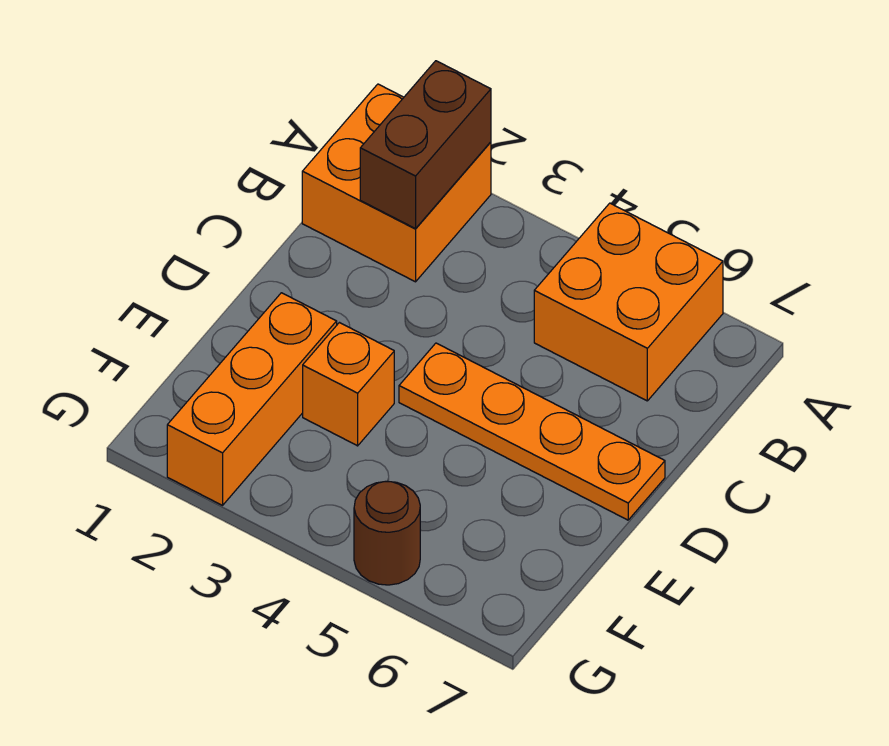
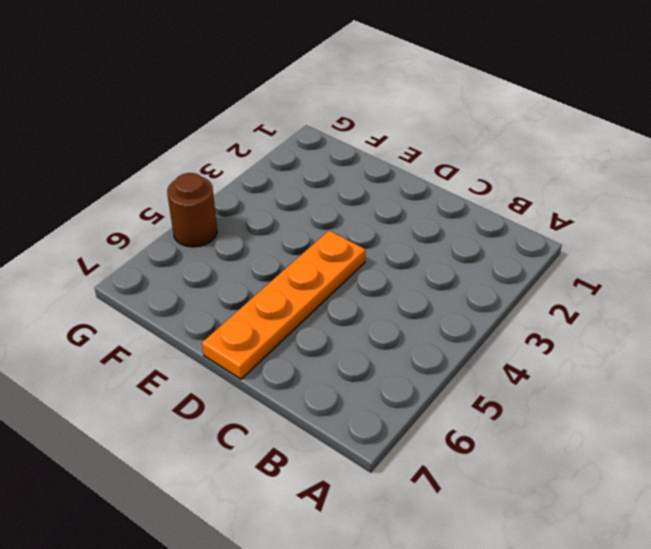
none -> orange 2x2 brick [302,84,491,282]
none -> orange 2x2 brick [534,203,723,401]

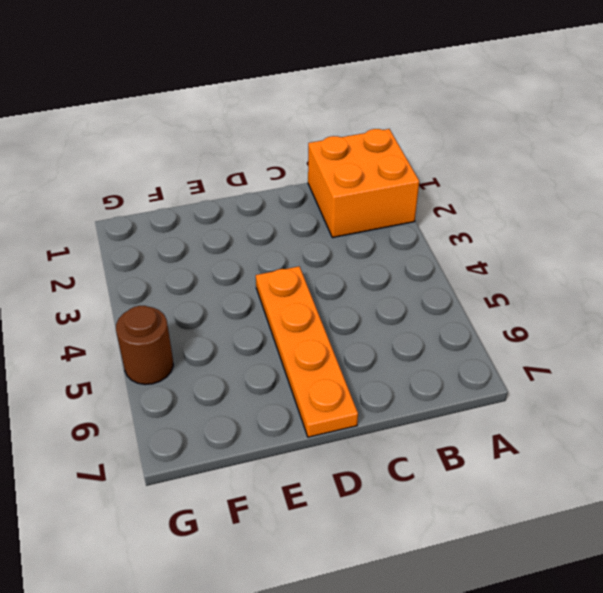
none -> orange 2x2 brick [534,203,723,401]
none -> orange 1x3 brick [167,293,337,505]

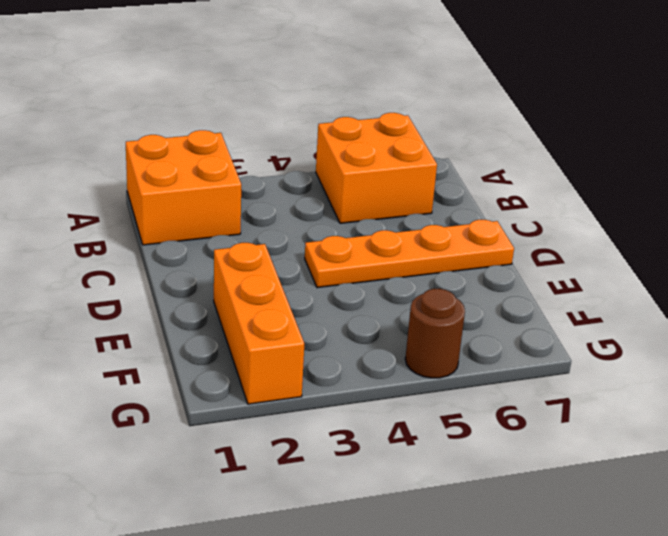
none -> orange 1x1 brick [303,323,394,446]
none -> brown 1x2 brick [360,61,491,229]

